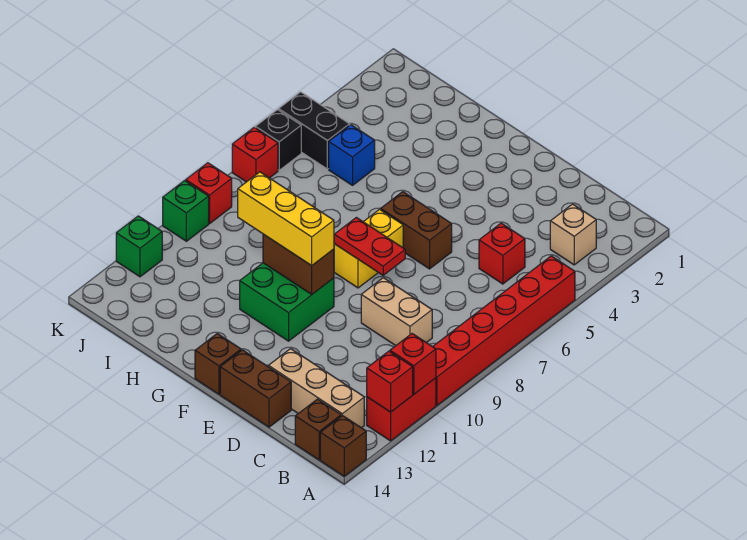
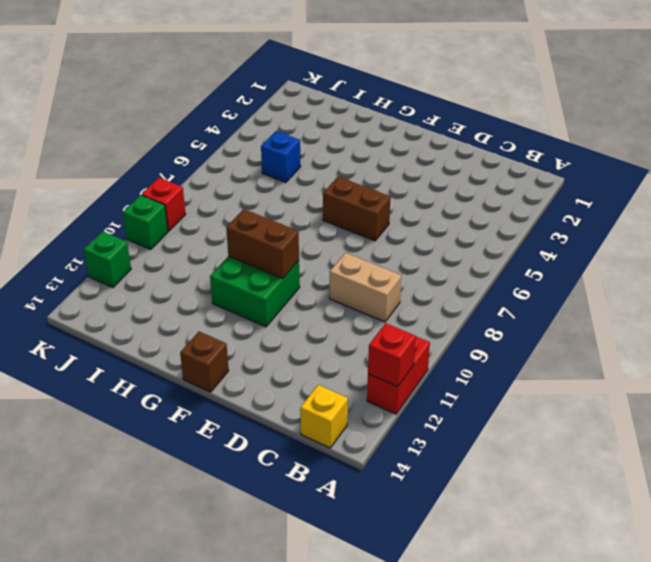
yellow 1x1 brick [300,385,348,448] -> brown 1x1 brick [295,399,341,460]
none -> red 1x6 brick [433,256,575,405]
none -> brown 1x1 brick [320,415,366,476]
none -> tan 1x1 brick [550,204,596,265]

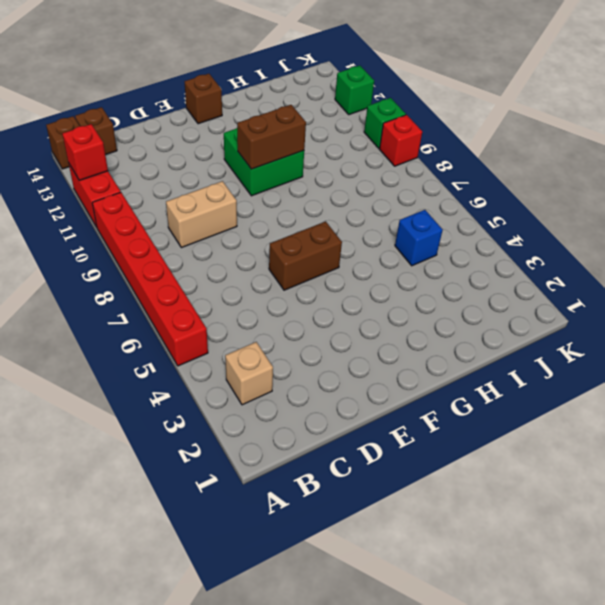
none -> tan 1x3 brick [268,349,364,428]
none -> red 1x1 brick [479,223,525,284]
none -> brown 1x2 brick [220,350,291,427]

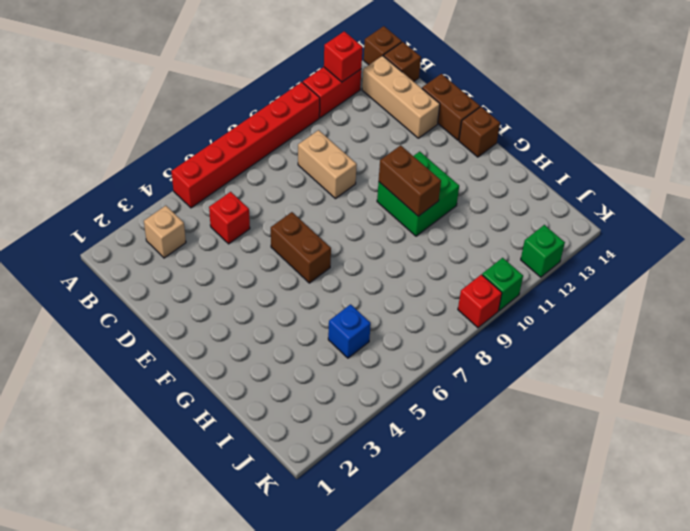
none -> yellow 1x2 brick [334,209,403,288]
none -> black 1x2 brick [279,92,350,169]
none -> black 1x1 brick [255,110,301,170]

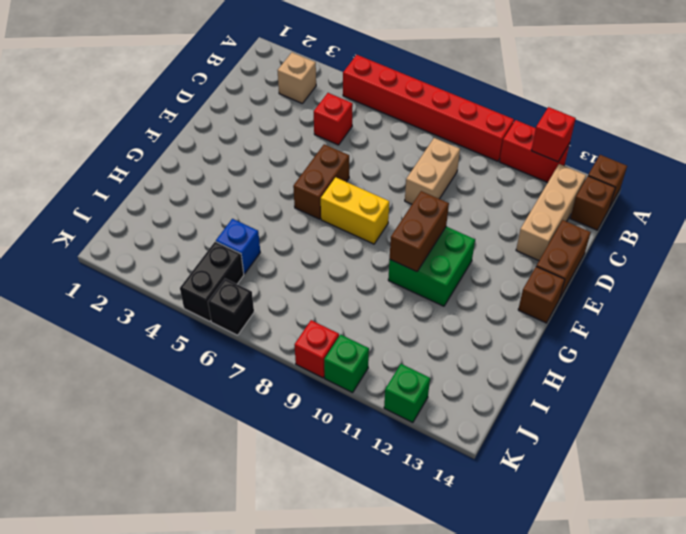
none -> red 1x1 brick [232,127,278,182]
none -> red 1x1 brick [390,334,436,394]
none -> red 1x2 plate [334,218,405,275]

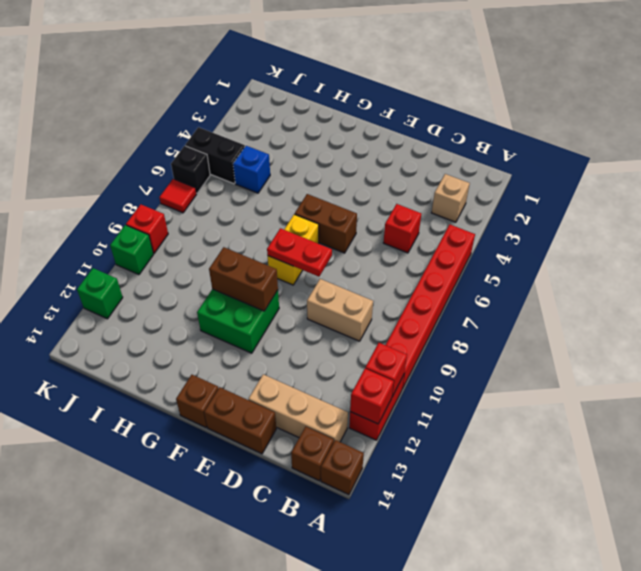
red 1x1 tile [159,179,197,213] -> red 1x1 brick [232,127,278,182]
none -> yellow 1x3 brick [238,172,334,266]

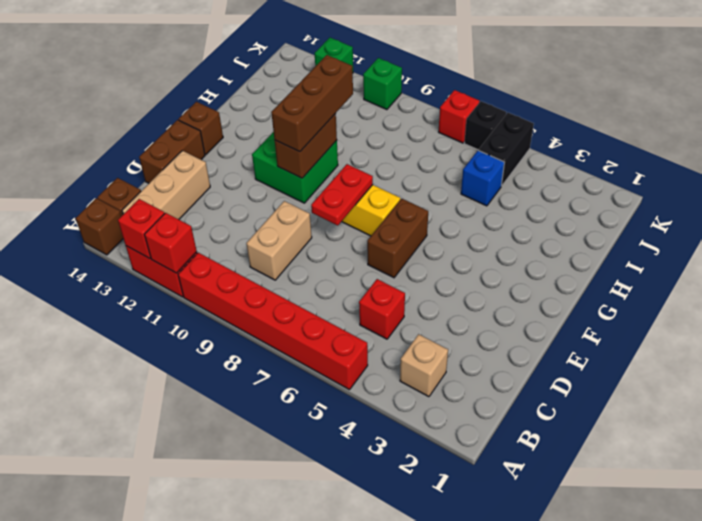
brown 1x3 brick [271,55,353,152] -> yellow 1x3 brick [238,172,334,266]
none -> red 1x1 brick [186,163,232,224]

